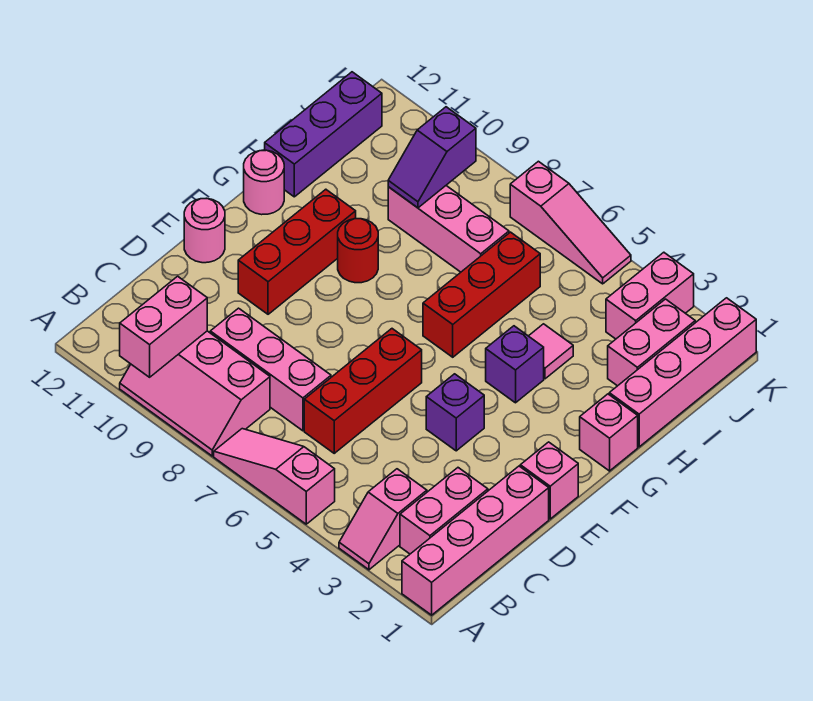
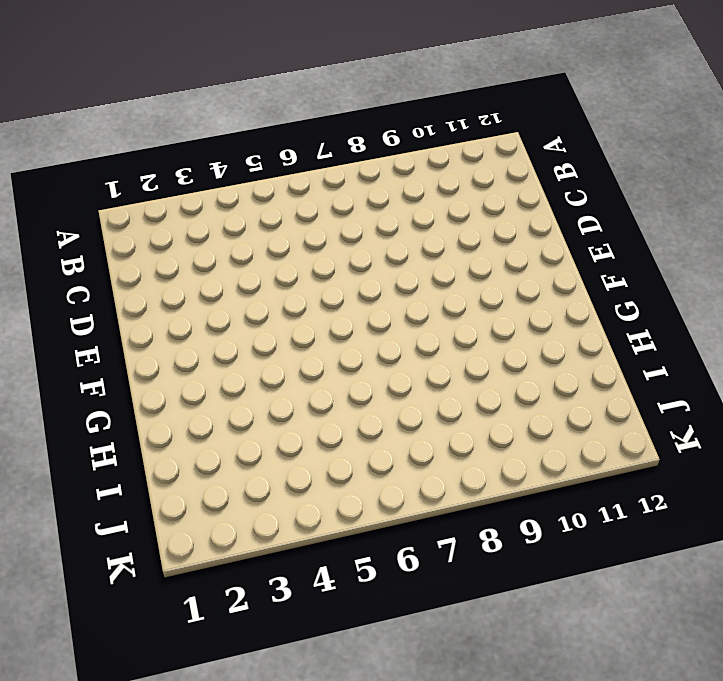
none -> pink 1x4 brick [402,466,549,615]
none -> pink 1x2 slope [339,469,427,570]
none -> pink 1x3 slope [214,429,335,524]

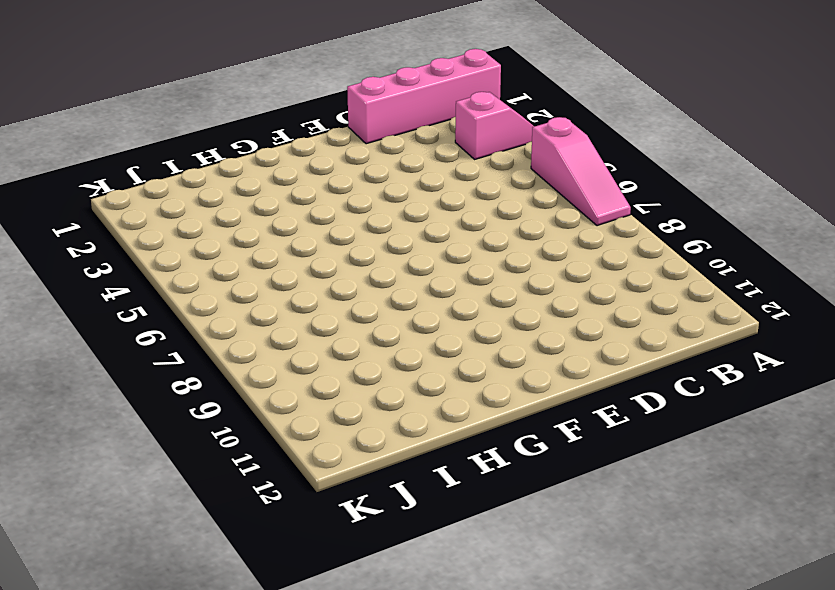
none -> pink 2x3 slope [120,331,270,456]
none -> pink 1x2 brick [400,468,488,554]
none -> red 1x3 brick [304,329,422,453]

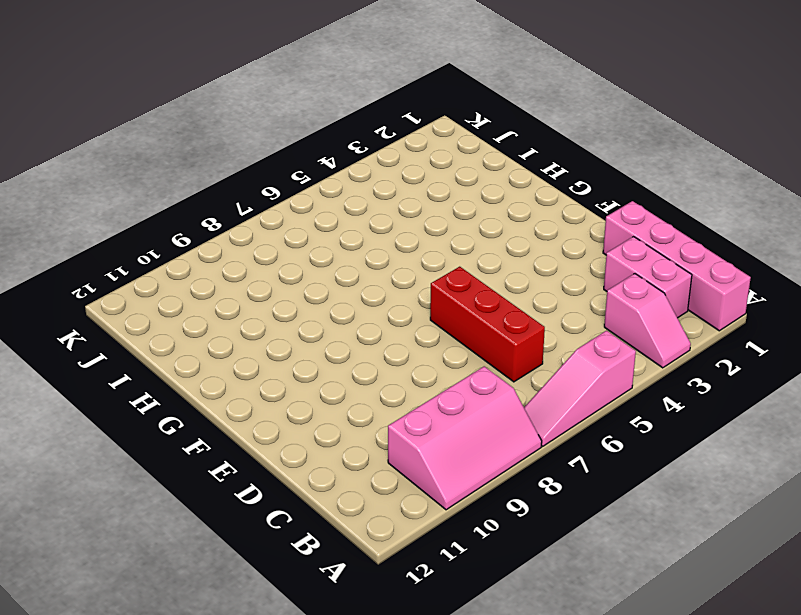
none -> pink 1x3 brick [210,308,331,431]
none -> pink 1x1 brick [520,442,578,519]
none -> purple 1x1 brick [426,374,484,451]

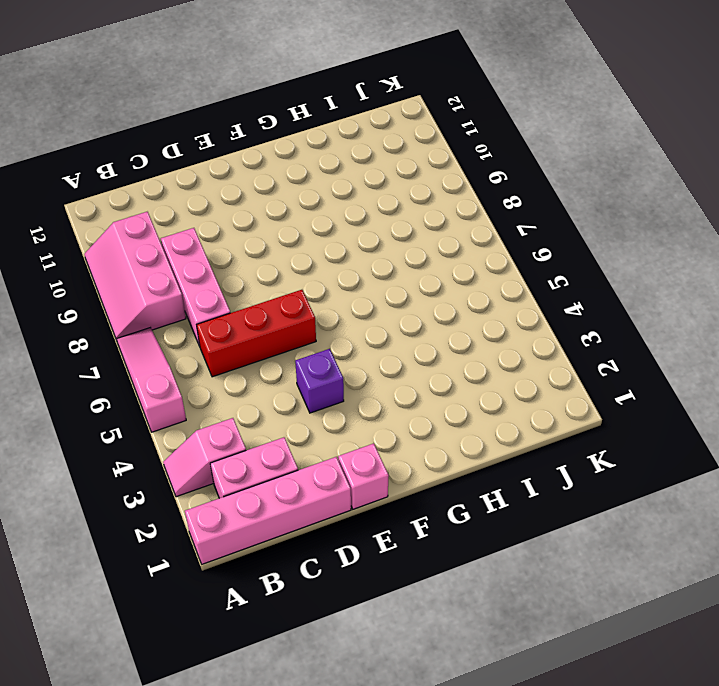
none -> red 1x3 brick [238,189,356,314]
none -> pink 1x1 round brick [184,198,225,263]
none -> pink 1x1 brick [580,394,638,471]

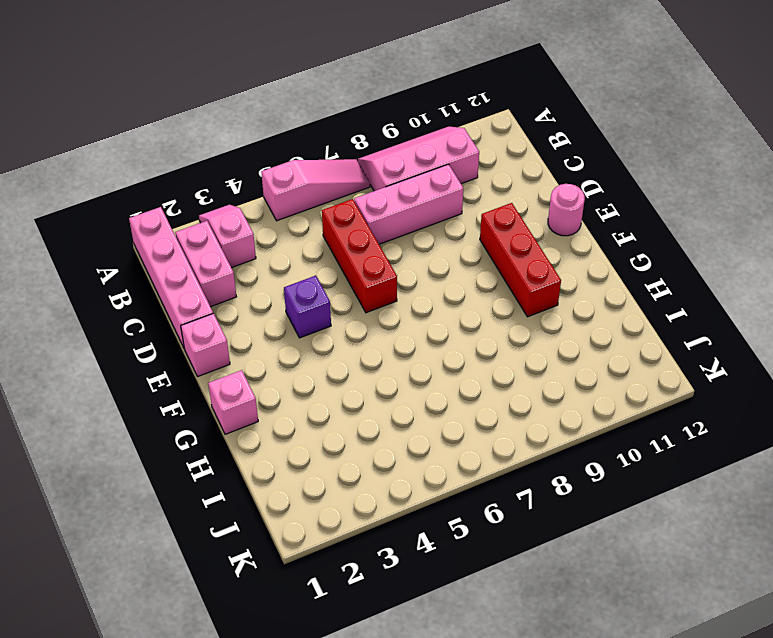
none -> purple 1x1 brick [486,326,544,403]
none -> red 1x3 brick [423,232,540,357]
none -> red 1x1 round brick [338,219,378,283]

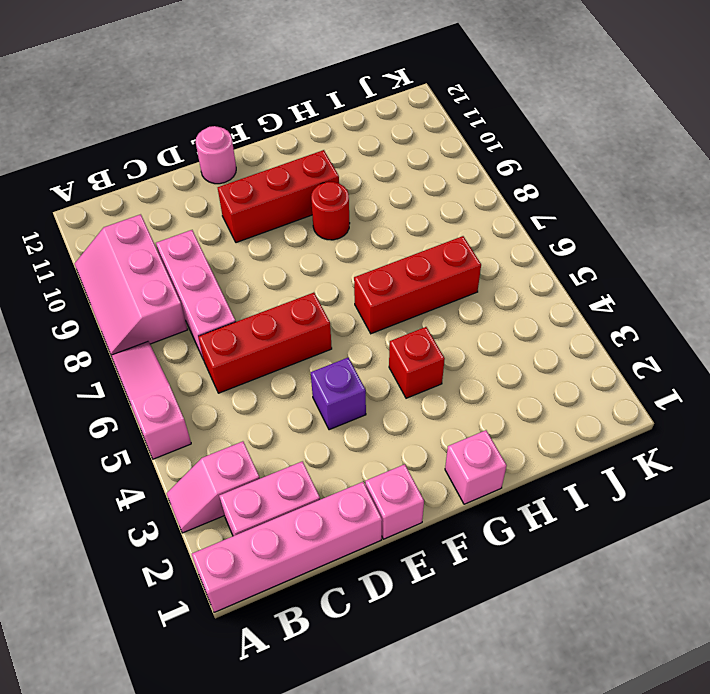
red 1x1 brick [389,327,445,398] -> purple 1x1 brick [486,326,544,403]
none -> pink 1x1 round brick [244,150,284,215]
none -> pink 1x4 brick [609,298,756,447]
none -> pink 1x1 tile [529,324,573,379]

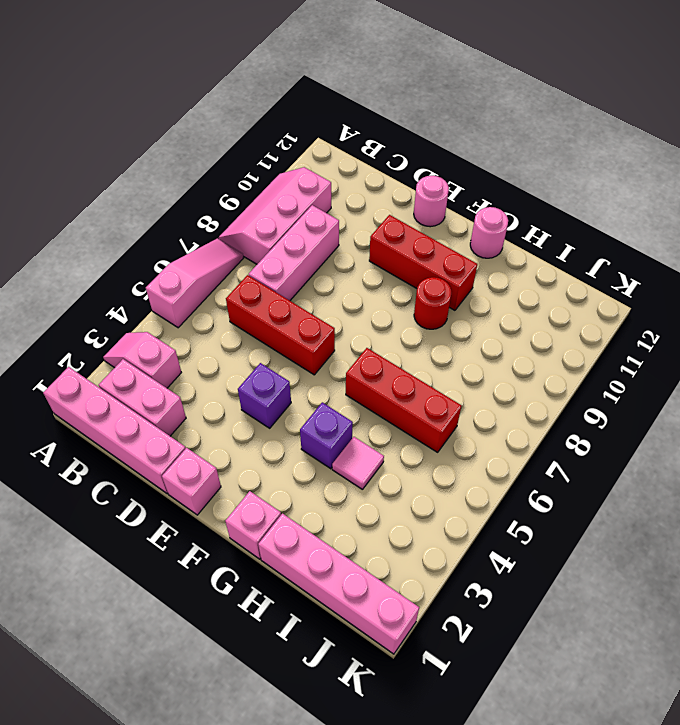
none -> purple 1x3 brick [265,72,382,197]
none -> pink 1x2 brick [608,299,695,386]
none -> pink 1x3 brick [388,186,509,272]

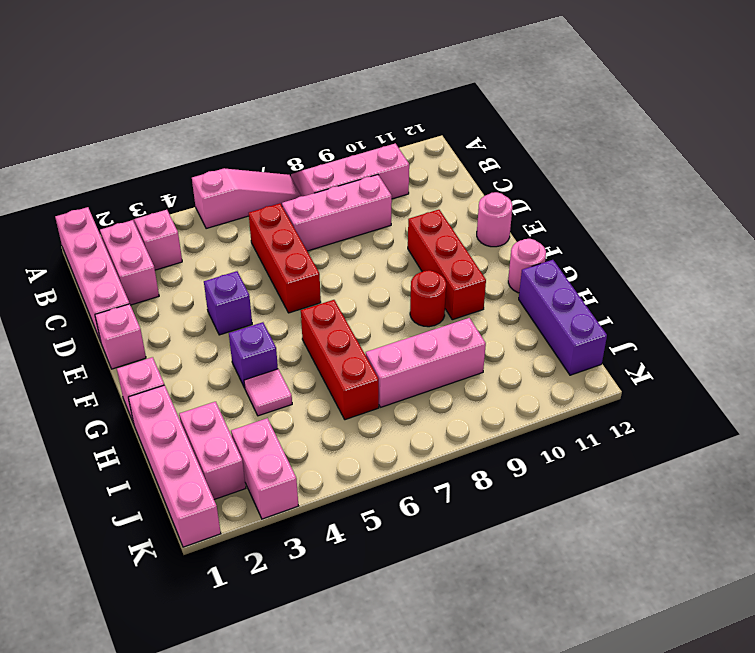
none -> pink 1x3 slope [510,161,631,284]
none -> pink 1x2 brick [120,276,207,377]
none -> purple 1x2 slope [388,107,476,208]

